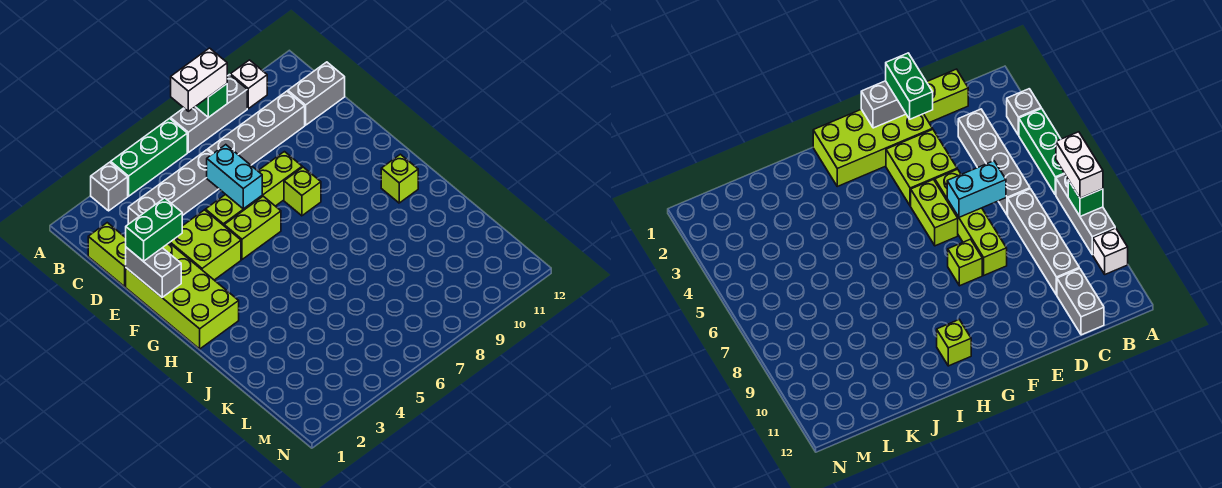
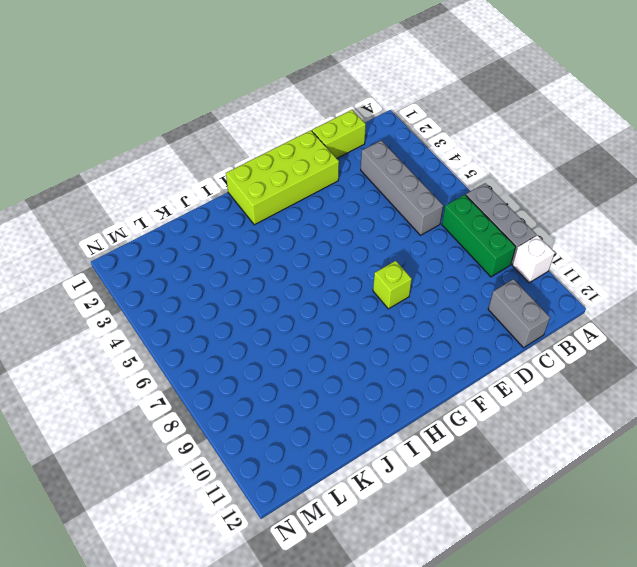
green 1x3 brick [442,195,516,277] -> green 1x3 brick moved to [111,118,187,196]
none -> grey 1x1 brick [91,162,128,211]
none -> grey 1x4 brick [208,91,305,165]
none -> lime 2x2 brick [170,210,241,280]

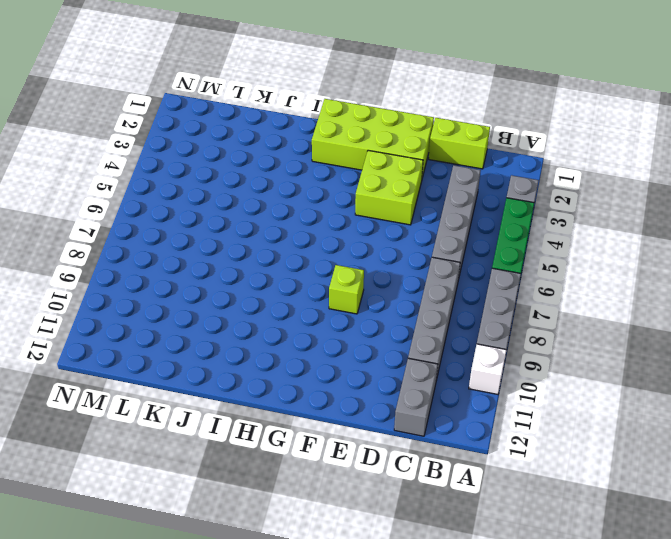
none -> lime 1x4 brick [206,152,302,225]
none -> lime 1x2 brick [224,196,281,259]
none -> lime 1x1 brick [381,154,418,203]

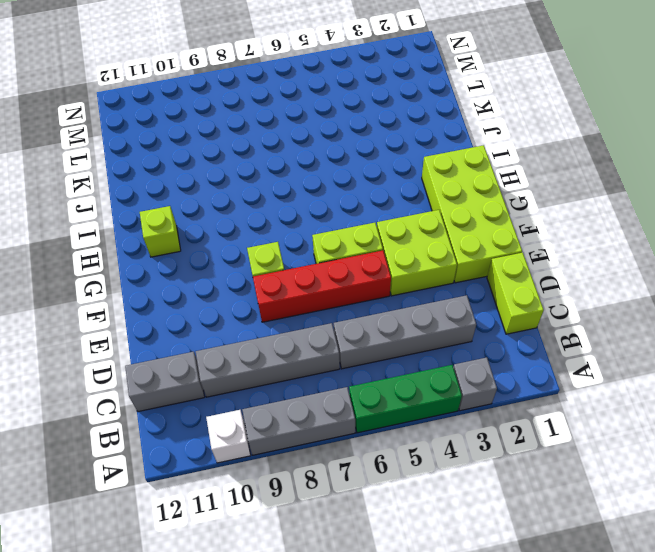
red 1x4 brick [253,251,391,322] -> lime 1x4 brick [206,152,302,225]
none -> green 1x1 brick [195,84,227,117]
none -> cyan 1x2 brick [207,145,262,209]
none -> grey 1x2 brick [126,247,181,297]

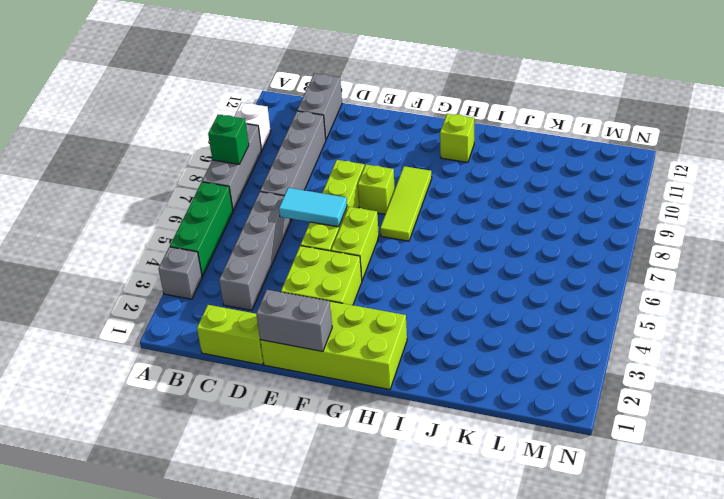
cyan 1x2 tile [279,188,347,227] -> cyan 1x2 brick [207,145,262,209]
lime 1x3 tile [380,166,432,241] -> none
none -> white 1x2 brick [171,48,227,111]
none -> green 1x2 brick [126,198,182,261]

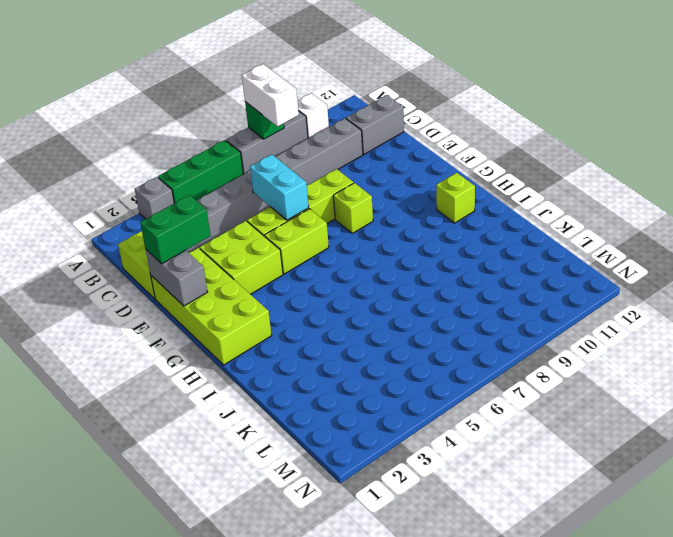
white 1x2 brick [242,64,299,126] -> white 1x2 brick turned to [171,48,227,111]

